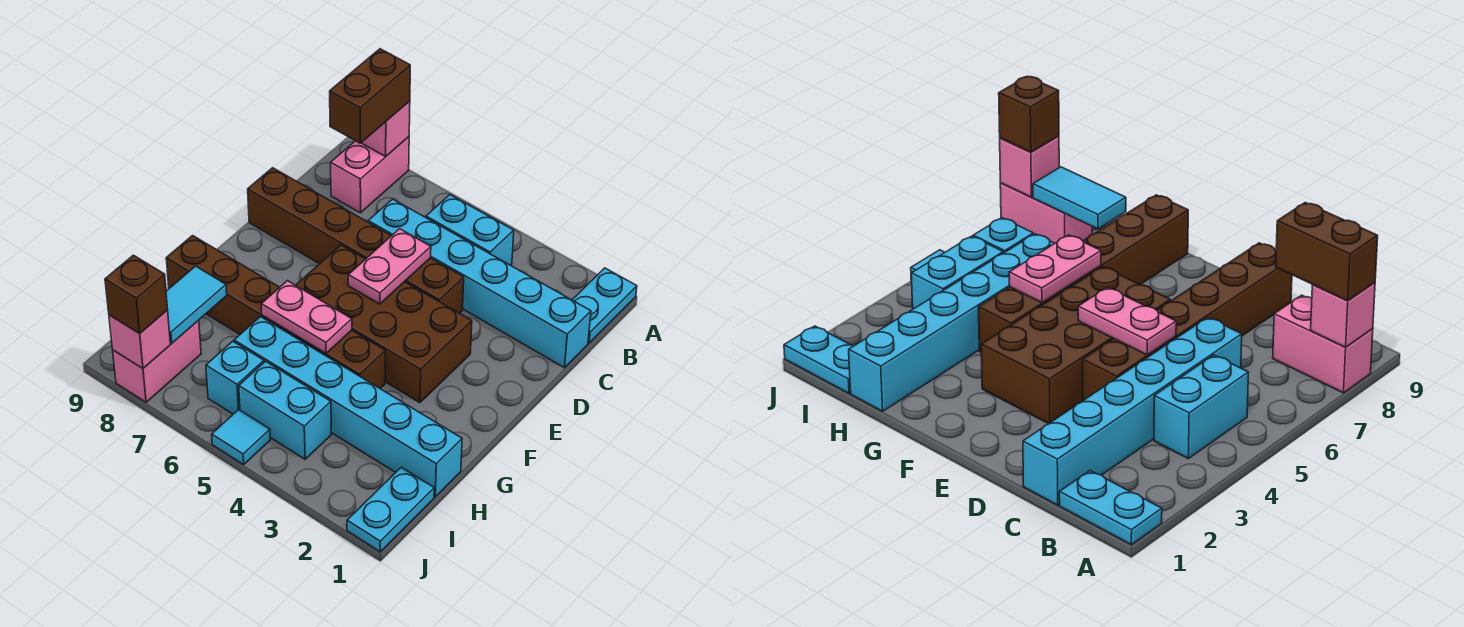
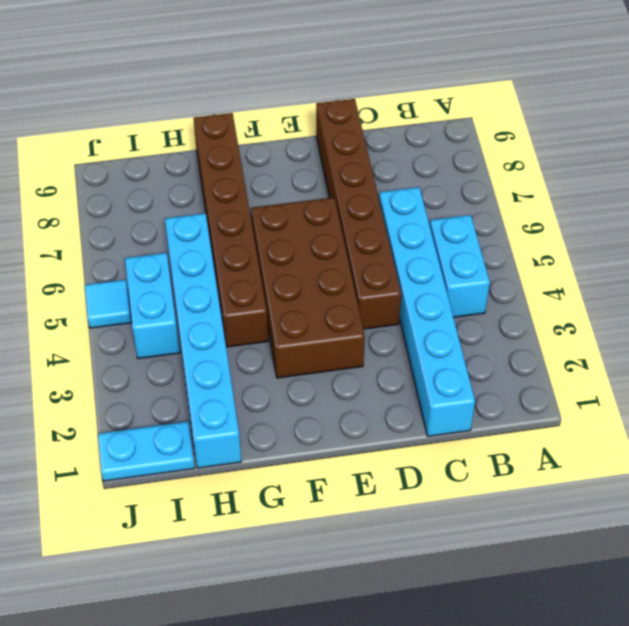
none -> cyan 1x2 plate [572,268,637,343]
none -> pink 1x2 brick [331,137,409,213]
none -> cyan 1x1 brick [206,341,264,414]

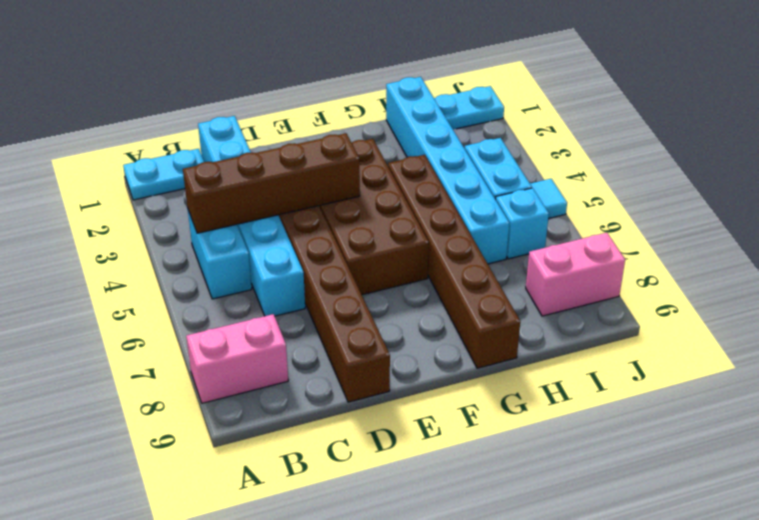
brown 1x4 brick [183,133,360,233] -> none
none -> pink 1x1 brick [362,101,410,156]
none -> pink 1x2 plate [348,229,431,304]
none -> pink 1x2 plate [261,281,352,353]

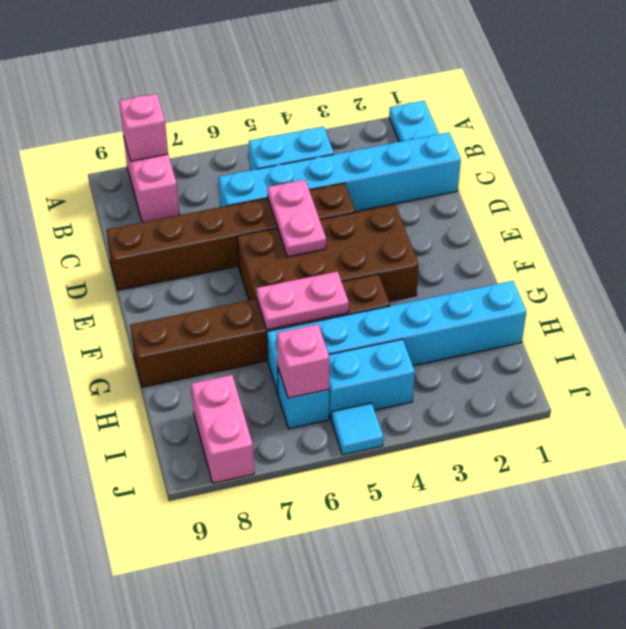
pink 1x1 brick [277,324,330,398] -> pink 1x1 brick moved to [109,310,170,369]
none -> cyan 1x2 plate [347,467,434,552]
none -> cyan 1x2 tile [166,266,227,343]
none -> brown 1x2 brick [330,49,410,143]

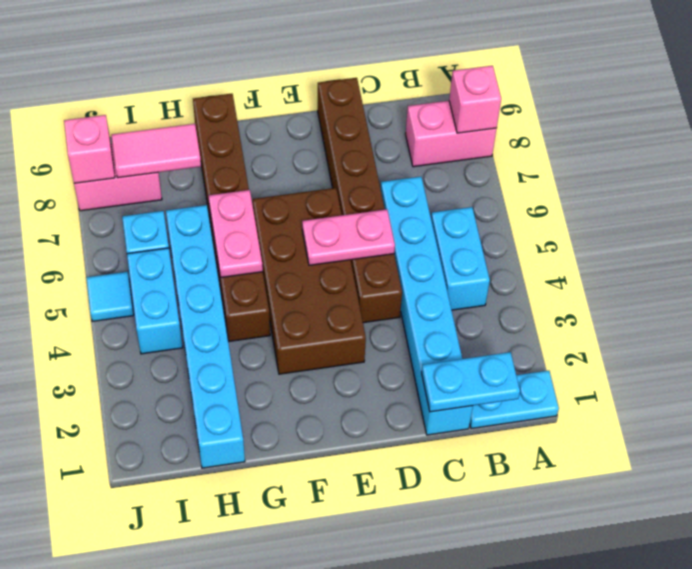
cyan 1x2 plate [422,352,520,412] -> cyan 1x2 plate moved to [347,467,434,552]
pink 1x2 tile [111,124,201,178] -> cyan 1x2 tile [166,266,227,343]
none -> brown 1x2 brick [330,49,410,143]
none -> brown 1x1 brick [105,255,168,334]

